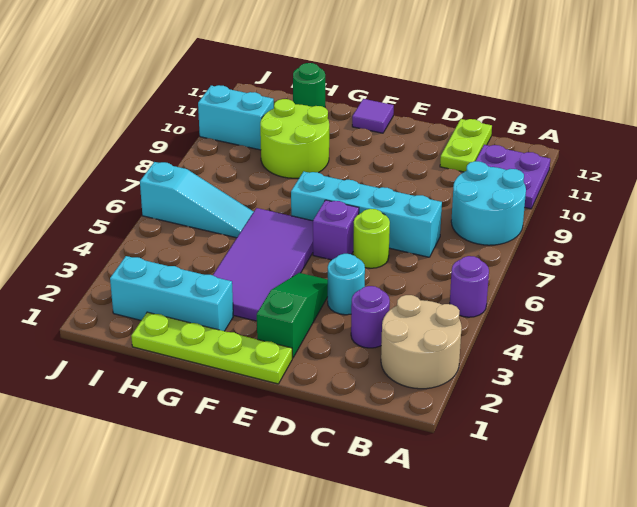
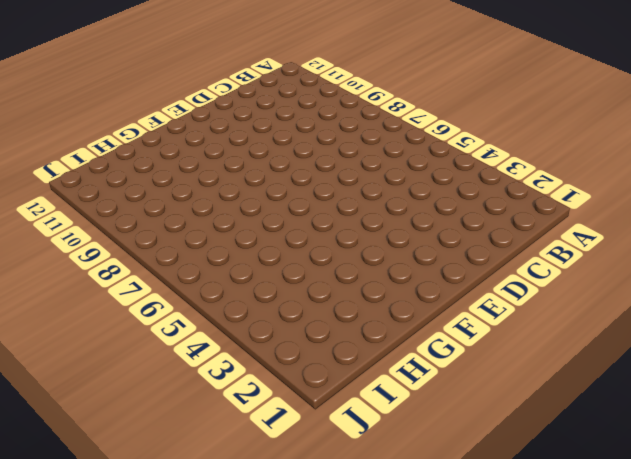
none -> tan 2x2 round brick [381,295,462,389]
none -> purple 1x1 round brick [450,256,489,317]
none -> cyan 2x2 round brick [451,161,526,245]

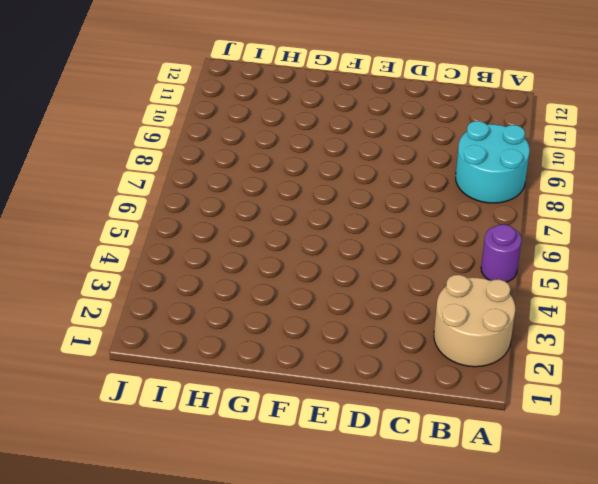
none -> purple 2x2 plate [476,145,550,209]
none -> purple 1x1 round brick [351,286,390,348]
none -> cyan 1x4 brick [291,171,442,257]

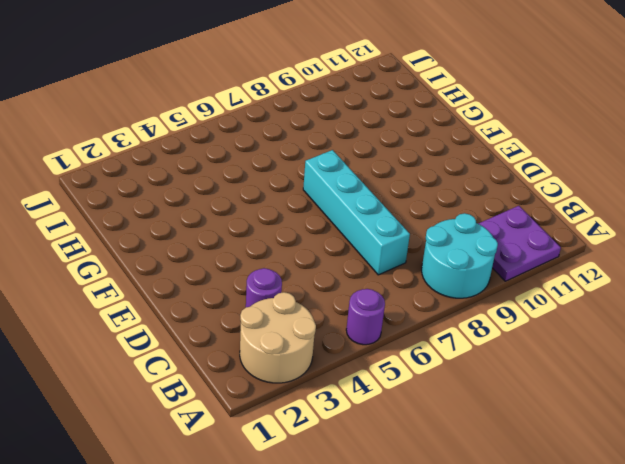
none -> lime 1x2 plate [440,119,492,172]
none -> cyan 1x1 round brick [328,254,365,315]
none -> lime 1x1 round brick [353,209,390,268]

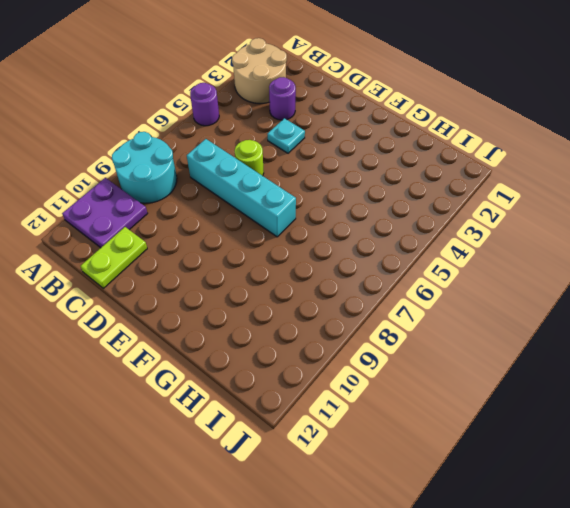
cyan 1x1 plate [267,118,305,153] -> cyan 1x1 round brick [328,254,365,315]
none -> lime 1x4 plate [131,312,292,384]
none -> green 1x3 slope [257,273,328,358]
none -> purple 1x1 brick [313,200,359,260]

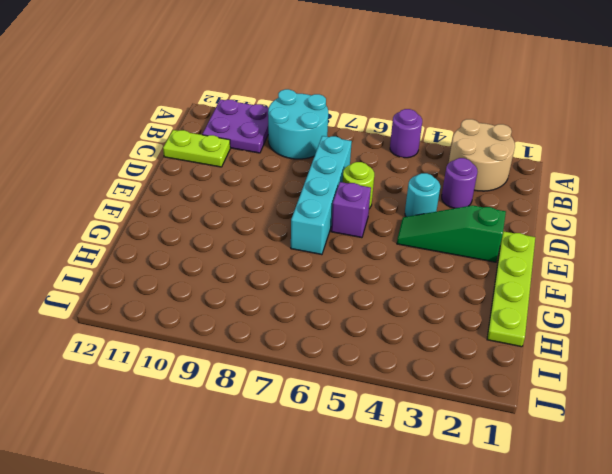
none -> purple 2x4 tile [213,208,313,321]
none -> purple 1x1 tile [352,99,394,133]
none -> cyan 1x3 brick [110,256,233,331]

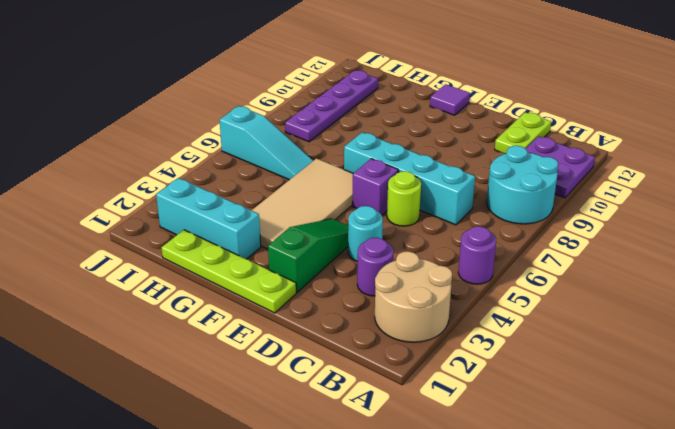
tan 2x4 tile [252,158,353,249] -> purple 2x4 tile [213,208,313,321]
purple 1x4 plate [285,70,378,142] -> cyan 1x2 brick [198,85,274,150]
none -> lime 2x2 round brick [260,99,329,178]
none -> green 1x1 round brick [293,63,325,107]

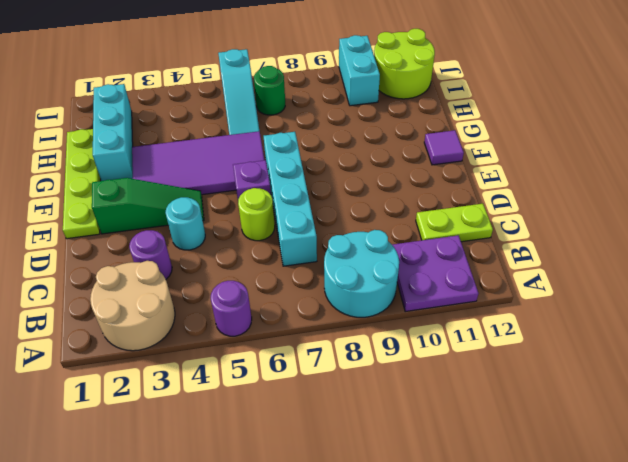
green 1x1 round brick [254,66,285,115] -> green 1x1 round brick moved to [293,63,325,107]
lime 2x2 round brick [374,29,435,99] -> lime 2x2 round brick moved to [260,99,329,178]

